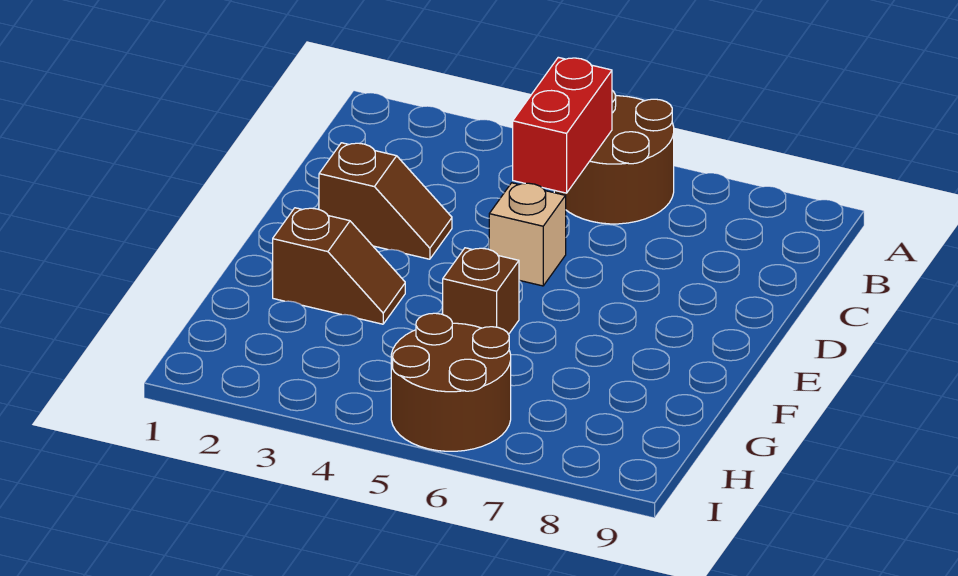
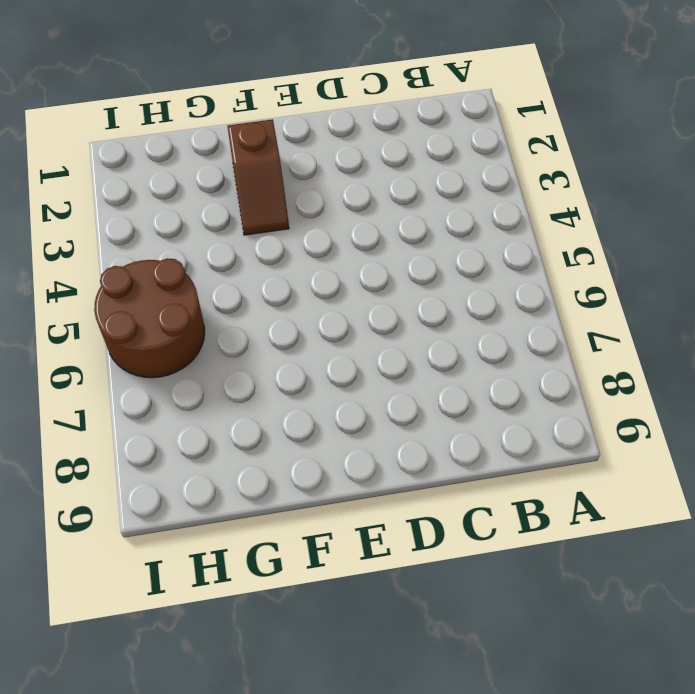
none -> brown 2x2 round brick [554,91,674,224]
none -> brown 1x2 slope [319,143,452,259]

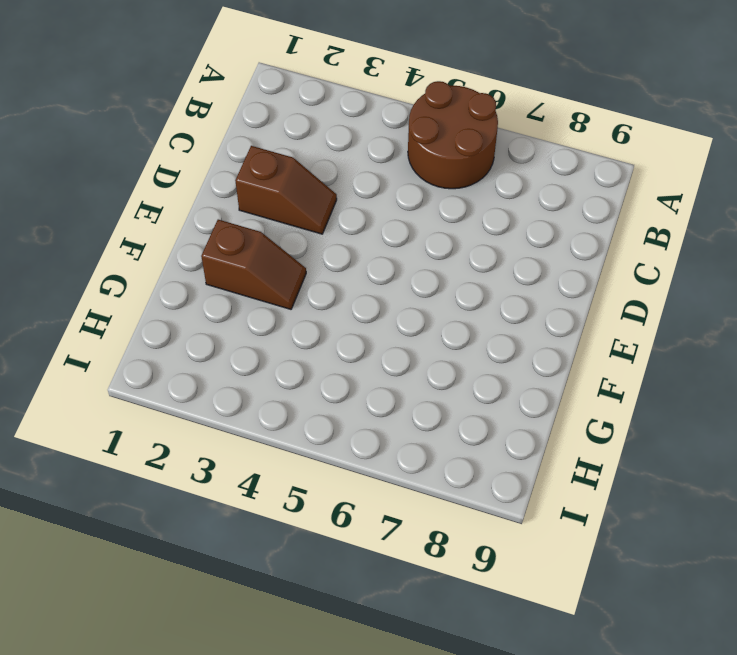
none -> tan 1x1 brick [489,183,566,286]
none -> brown 1x1 brick [443,248,519,334]

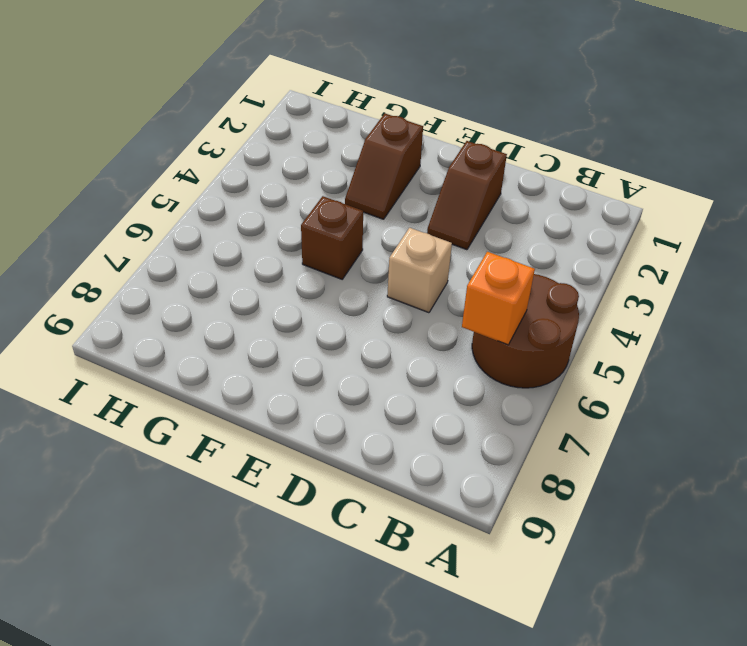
orange 1x1 brick [462,252,535,345] -> none
none -> brown 2x2 round brick [391,313,511,451]
none -> red 1x2 brick [513,57,612,193]

